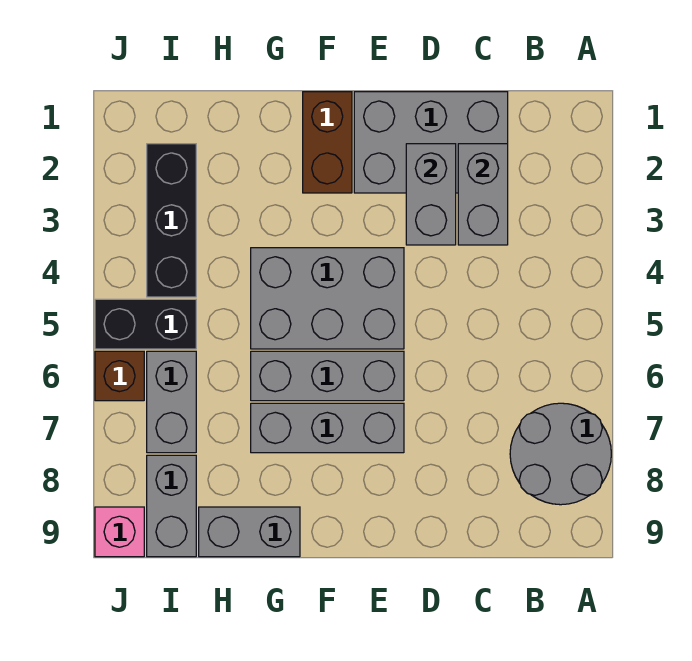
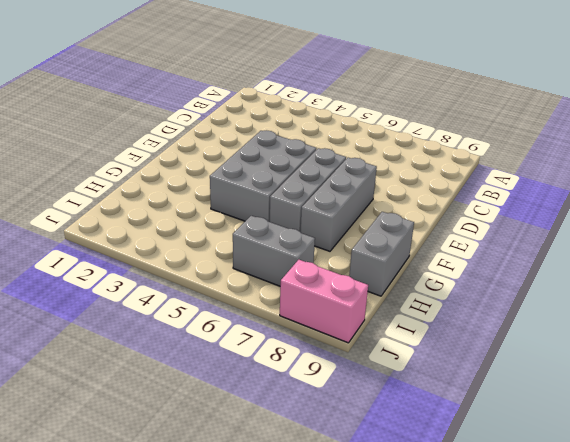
pink 1x2 brick [280,260,368,343] -> pink 1x1 brick [95,507,144,557]
none -> grey 2x2 round brick [510,403,611,505]
none -> grey 2x3 brick [354,92,508,193]
none -> brown 1x2 brick [303,92,352,193]

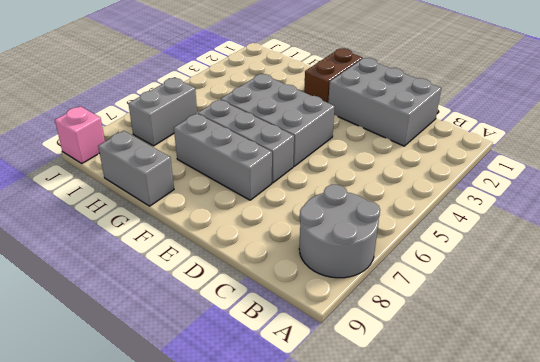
none -> black 1x3 brick [147,144,196,297]
none -> black 1x2 brick [95,299,196,349]
none -> grey 1x2 brick [147,455,196,557]

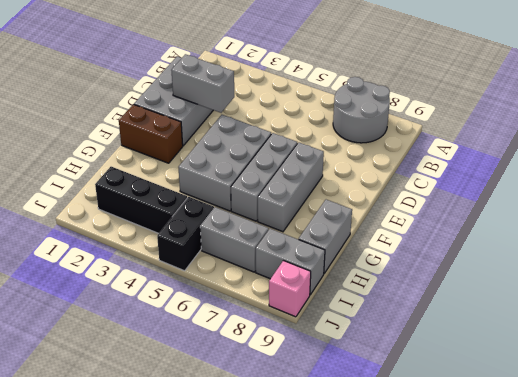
none -> brown 1x1 brick [95,351,144,401]
none -> grey 1x2 brick [458,144,508,245]

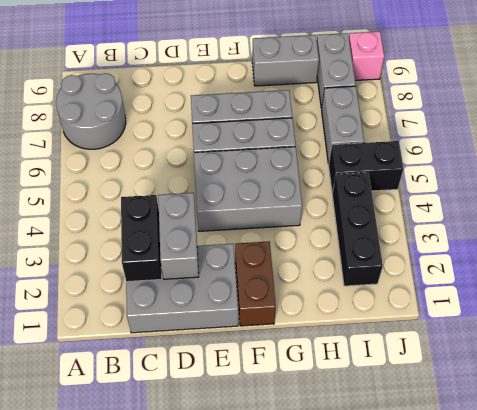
black 1x2 brick [121,195,162,282] -> grey 1x2 brick [458,144,508,245]
none -> brown 1x1 brick [95,351,144,401]

